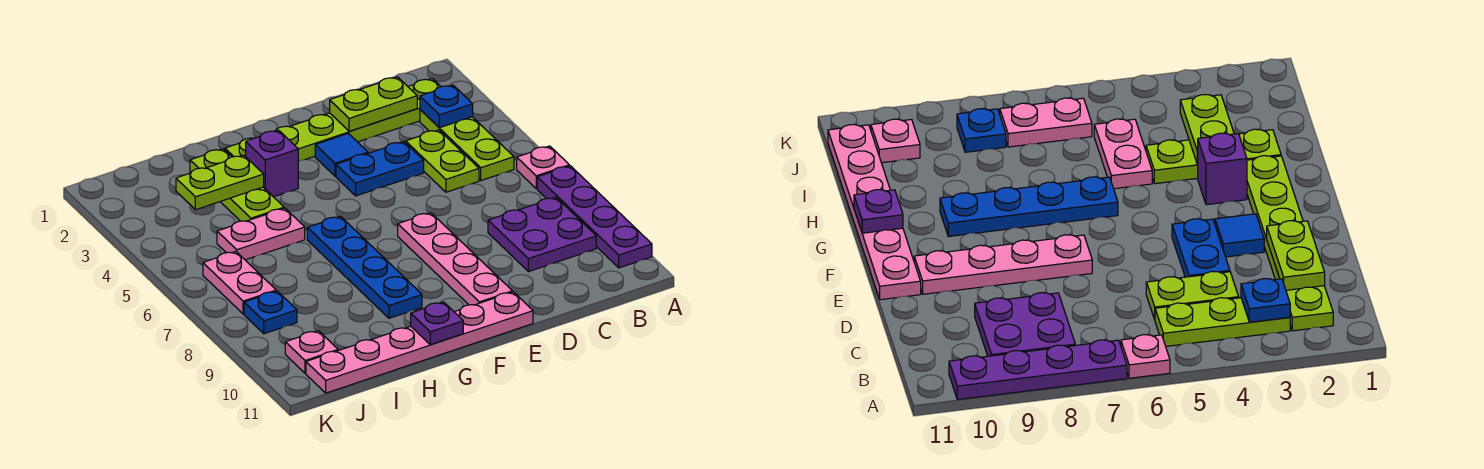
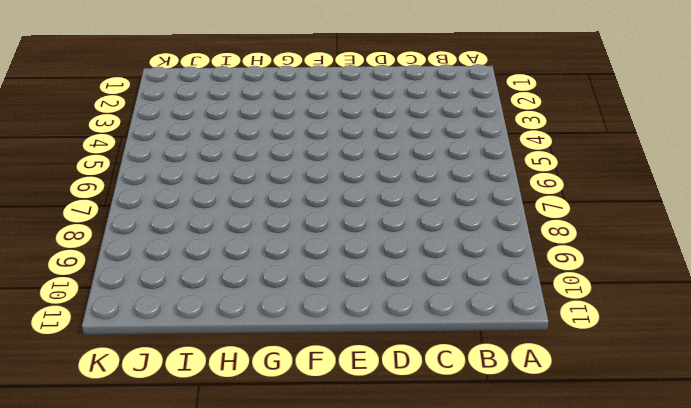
none -> pink 1x1 plate [517,146,569,189]
none -> purple 1x4 plate [537,166,652,268]
none -> lime 1x6 plate [225,78,441,162]

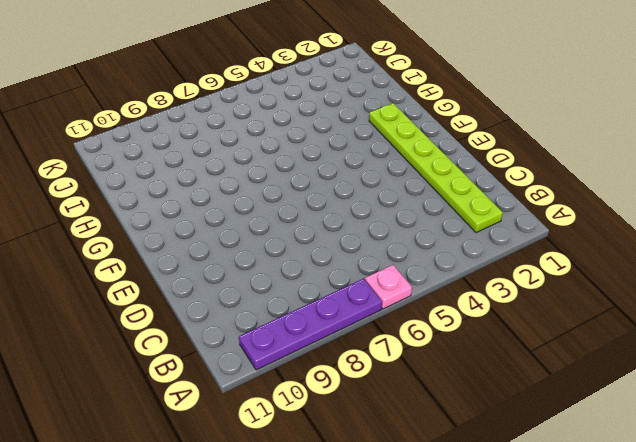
none -> lime 1x3 plate [420,110,514,181]
none -> purple 2x2 plate [488,197,596,272]
none -> lime 1x2 plate [406,130,479,192]

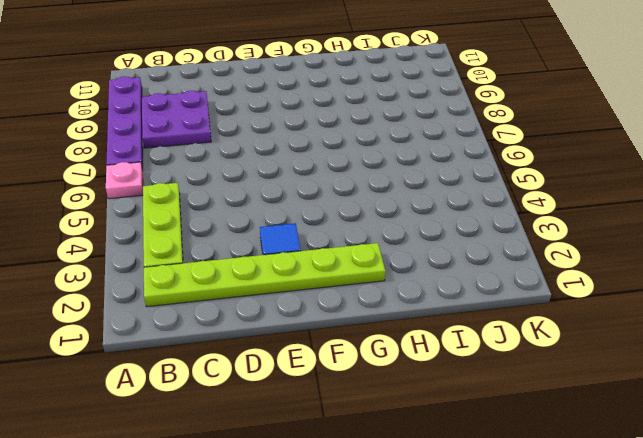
none -> lime 1x2 plate [406,130,479,192]
none -> blue 1x2 plate [336,142,424,196]
none -> pink 1x4 plate [398,213,512,305]

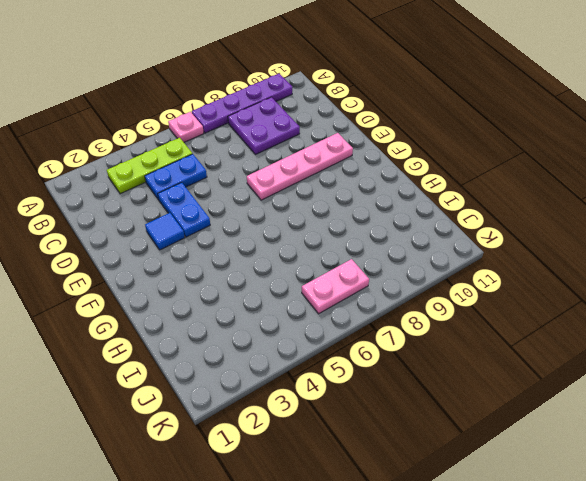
blue 1x2 plate [145,154,207,200] -> lime 1x2 plate [406,130,479,192]
none -> lime 1x6 plate [225,78,441,162]
none -> pink 1x6 plate [306,292,533,393]
none -> purple 1x1 brick [246,130,298,197]

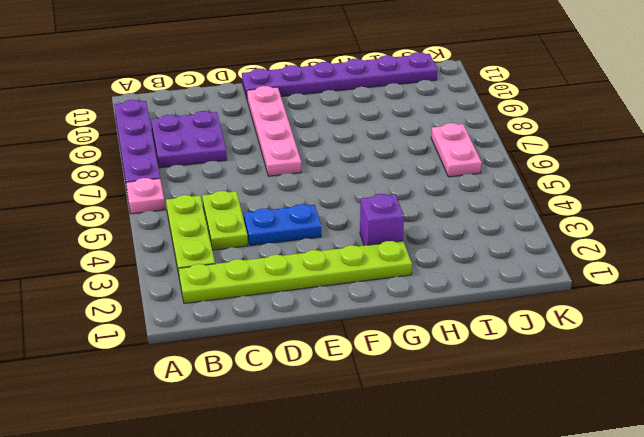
purple 1x6 plate [242,52,437,98] -> pink 1x6 plate [306,292,533,393]
none -> blue 1x1 tile [315,133,368,176]
none -> blue 1x4 plate [307,216,422,318]
none -> lime 1x3 plate [190,149,284,221]

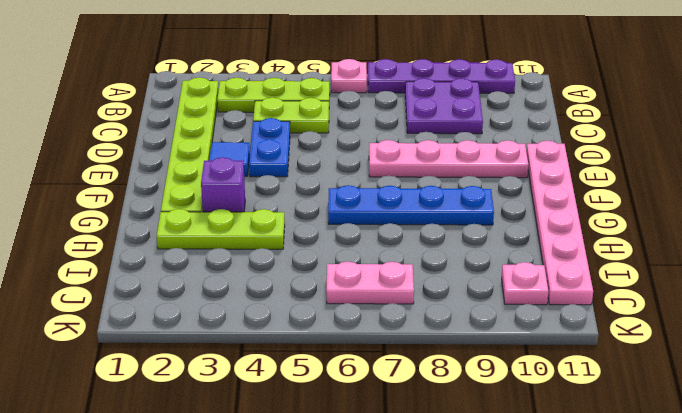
none -> pink 1x2 plate [217,208,305,260]
none -> blue 1x1 plate [244,291,297,334]
none -> blue 1x1 plate [420,85,473,128]

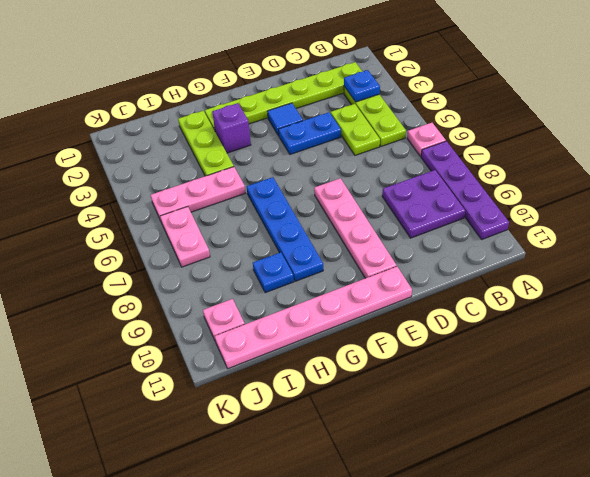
pink 1x3 plate [151,167,245,221] -> pink 1x2 plate [217,208,305,260]
blue 1x1 plate [253,252,294,293] -> blue 1x1 plate moved to [244,291,297,334]
none -> lime 1x2 plate [330,77,417,131]
none -> purple 1x1 plate [411,302,463,345]
none -> lime 1x2 plate [176,155,264,210]

